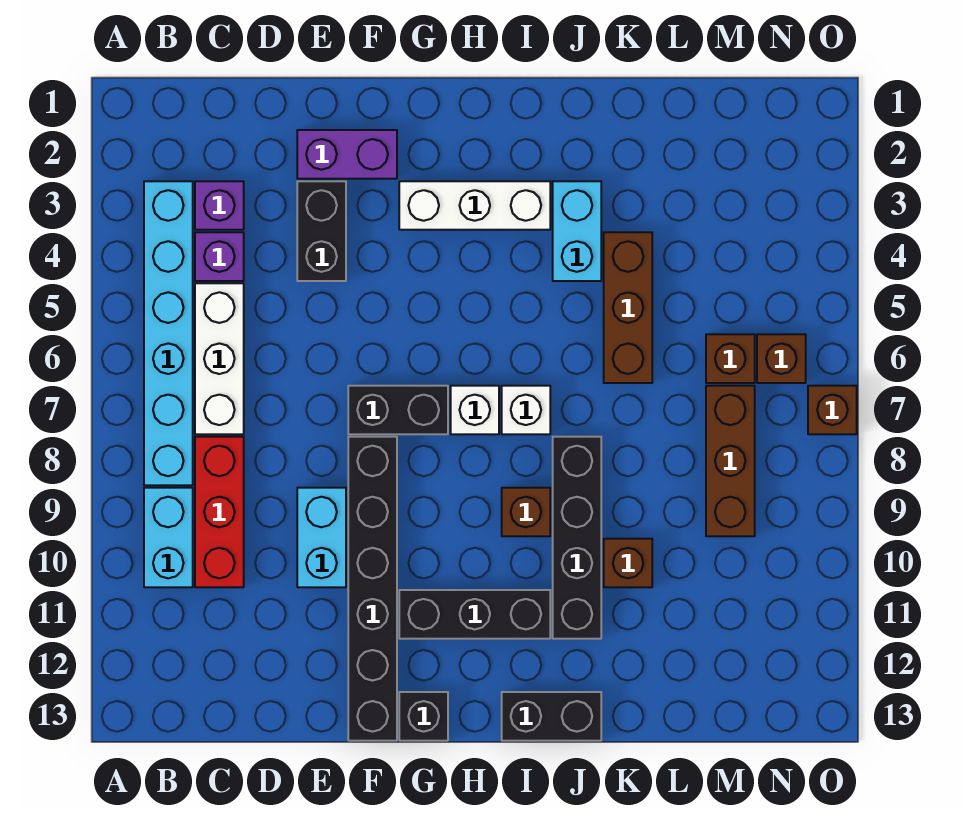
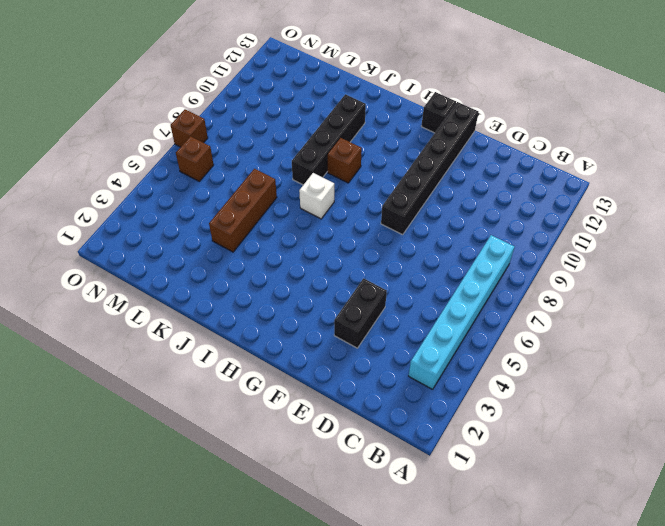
none -> cyan 1x2 brick [144,488,193,587]
none -> purple 1x1 brick [195,181,244,230]
none -> purple 1x1 brick [195,232,244,281]

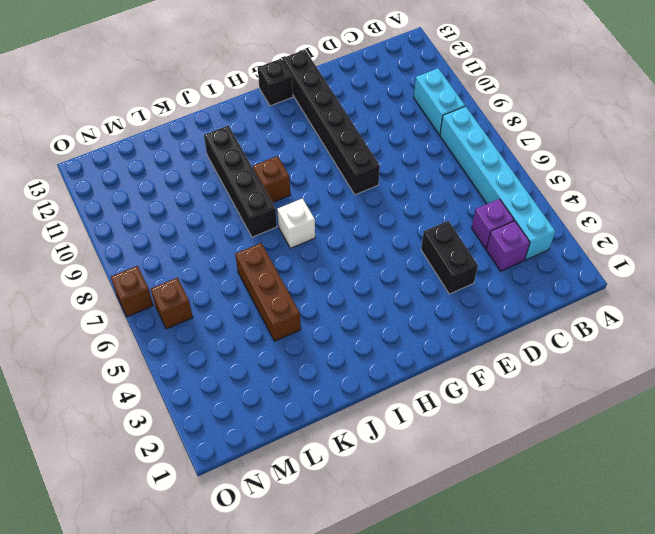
none -> white 1x3 brick [195,283,244,434]
none -> red 1x3 brick [195,437,244,587]
none -> purple 1x2 brick [297,130,397,179]

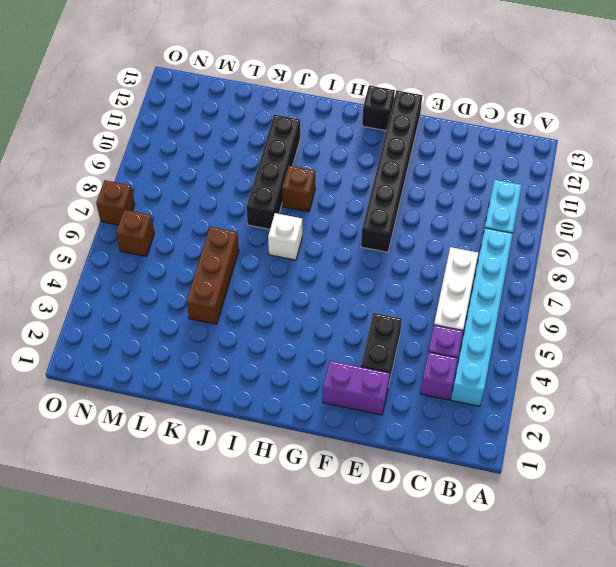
none -> red 1x3 brick [195,437,244,587]
none -> cyan 1x2 brick [297,488,346,587]
none -> black 1x2 brick [348,386,448,434]

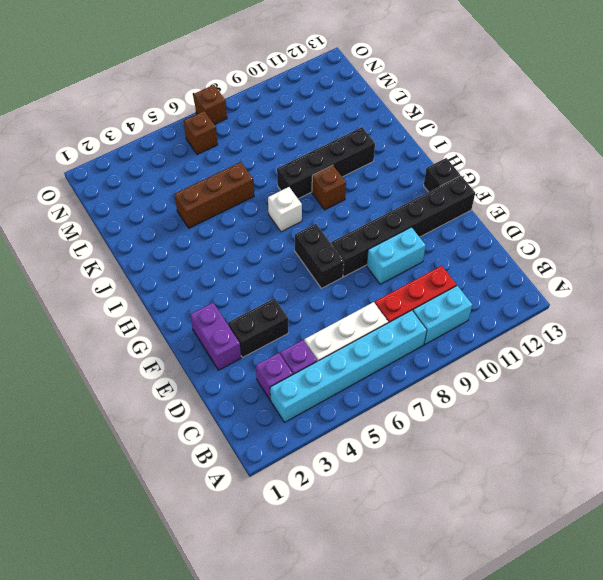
none -> white 1x3 brick [399,181,550,230]
none -> black 1x3 brick [399,590,550,639]
none -> white 1x1 brick [451,386,499,434]

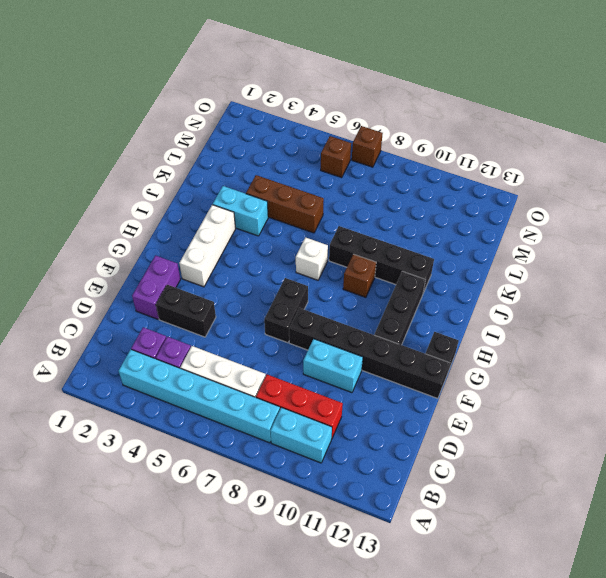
none -> white 1x1 brick [451,386,499,434]
none -> black 1x2 brick [502,692,601,741]
none -> brown 1x1 brick [604,539,652,587]

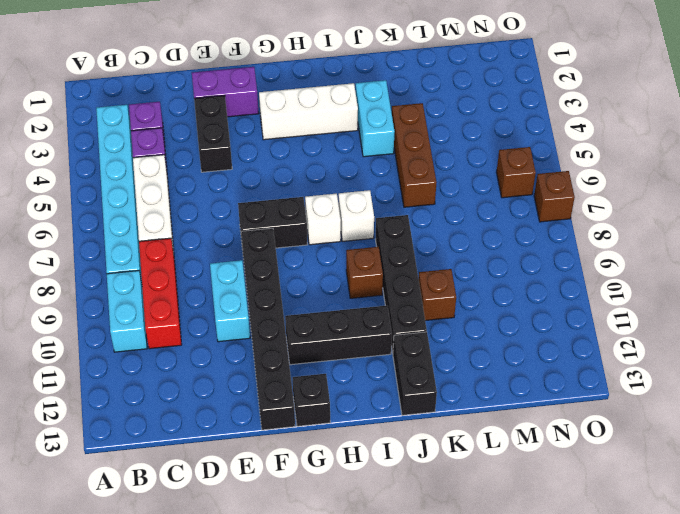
black 1x2 brick [393,332,437,415] -> black 1x2 brick turned to [502,692,601,741]
none -> brown 1x1 brick [706,334,755,383]
none -> brown 1x3 brick [706,386,755,536]

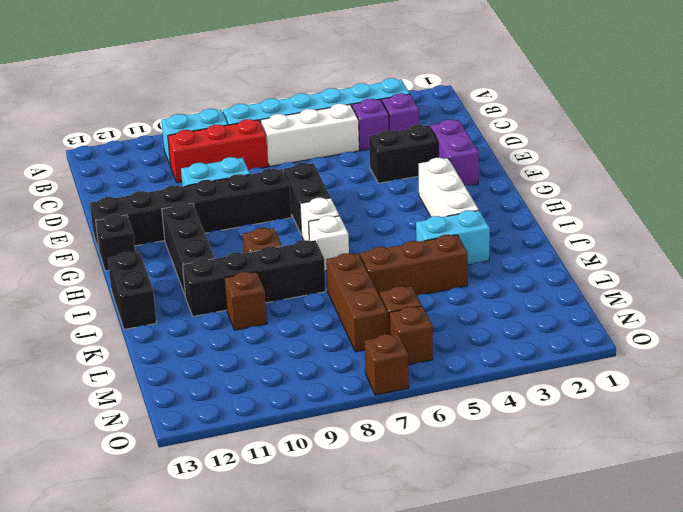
brown 1x3 brick [326,253,388,352] -> brown 1x3 brick turned to [706,386,755,536]

